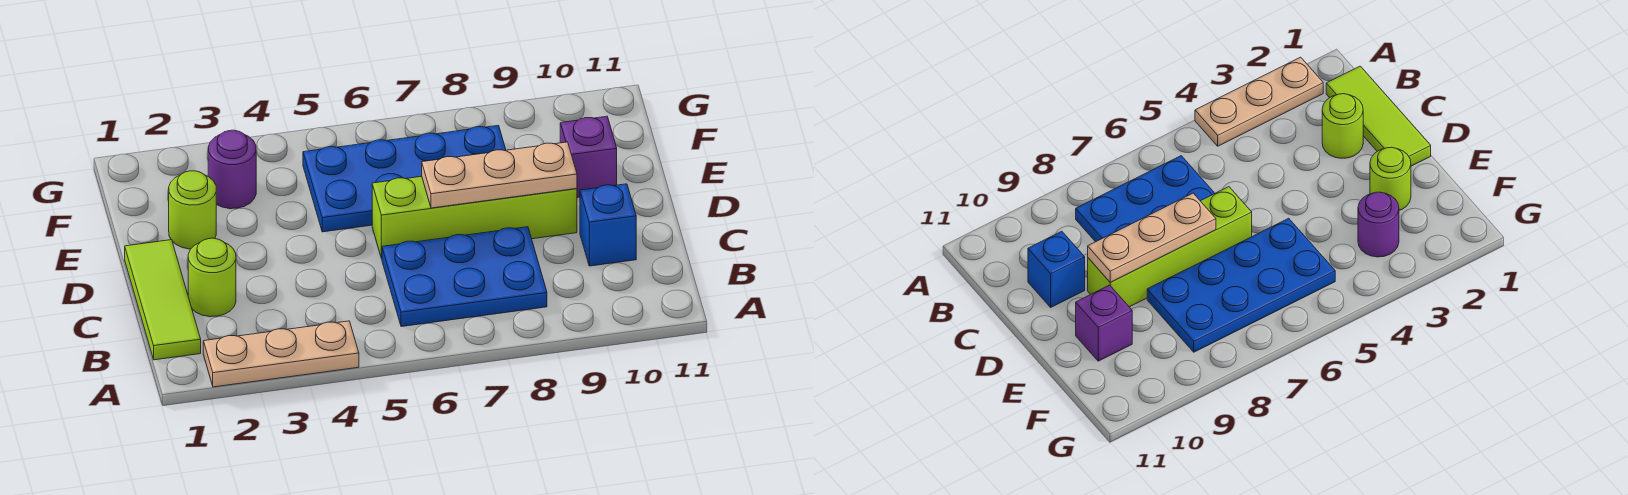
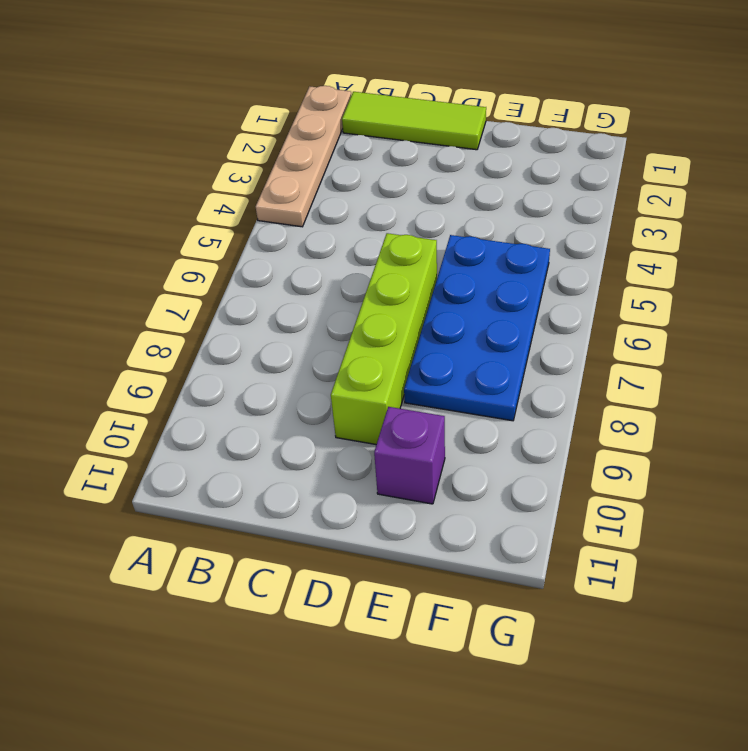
tan 1x4 plate [256,86,351,227] -> tan 1x3 plate [203,321,359,387]
none -> blue 2x3 plate [382,227,547,327]
none -> lime 1x1 round brick [188,238,236,317]

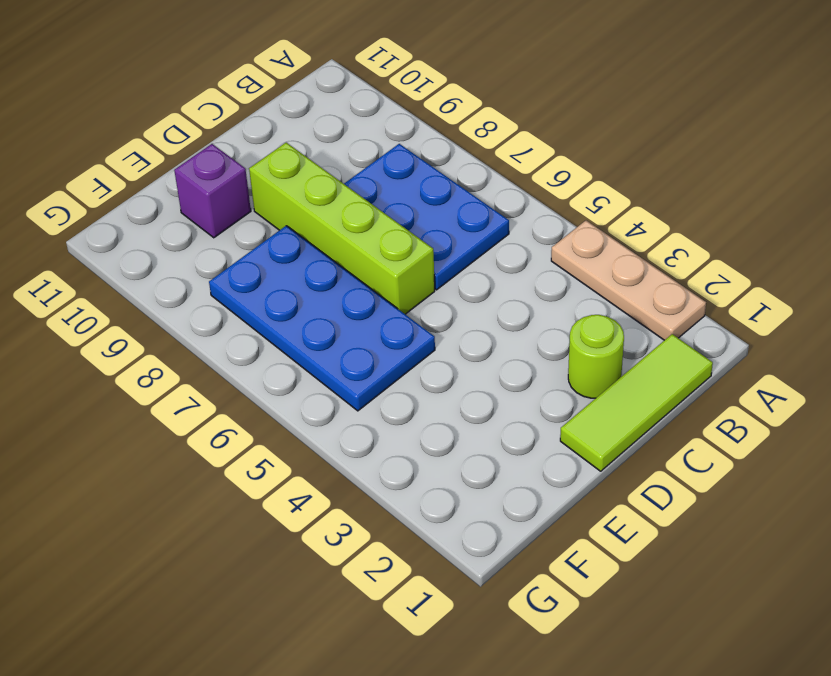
none -> blue 1x1 brick [580,184,636,266]
none -> lime 1x1 round brick [169,171,216,249]

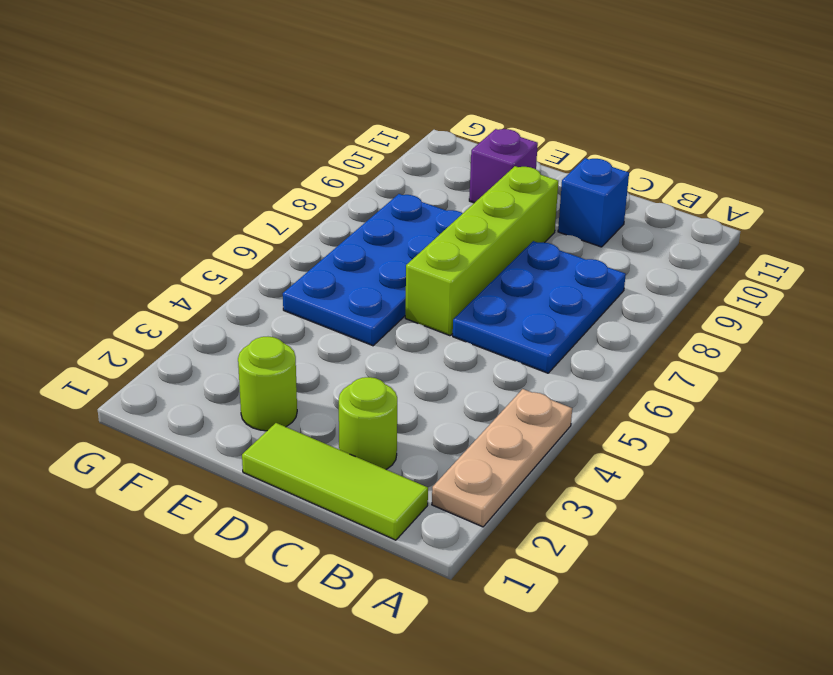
none -> purple 1x1 round brick [208,130,256,209]
none -> tan 1x3 plate [422,142,577,208]

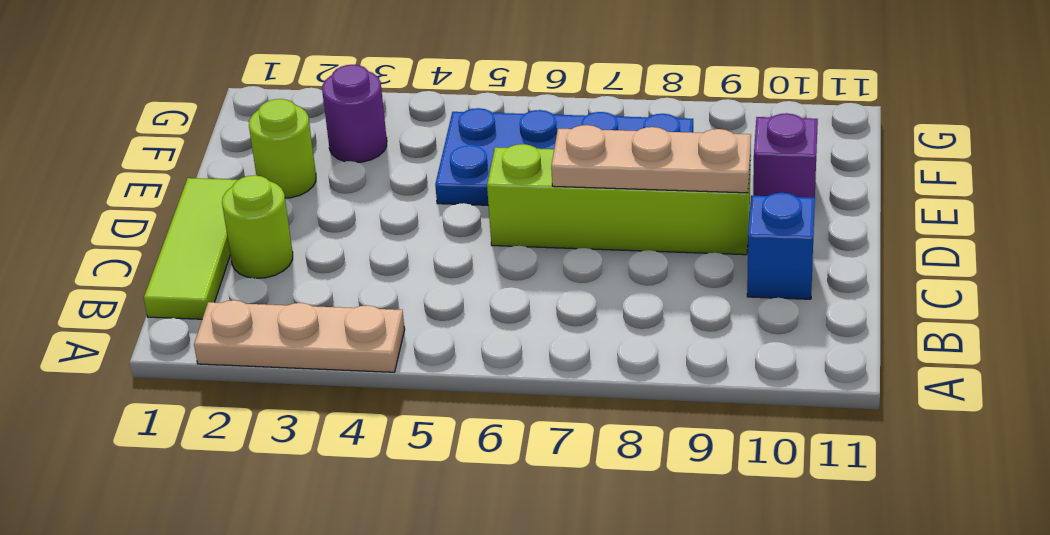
none -> blue 2x3 plate [382,227,547,327]

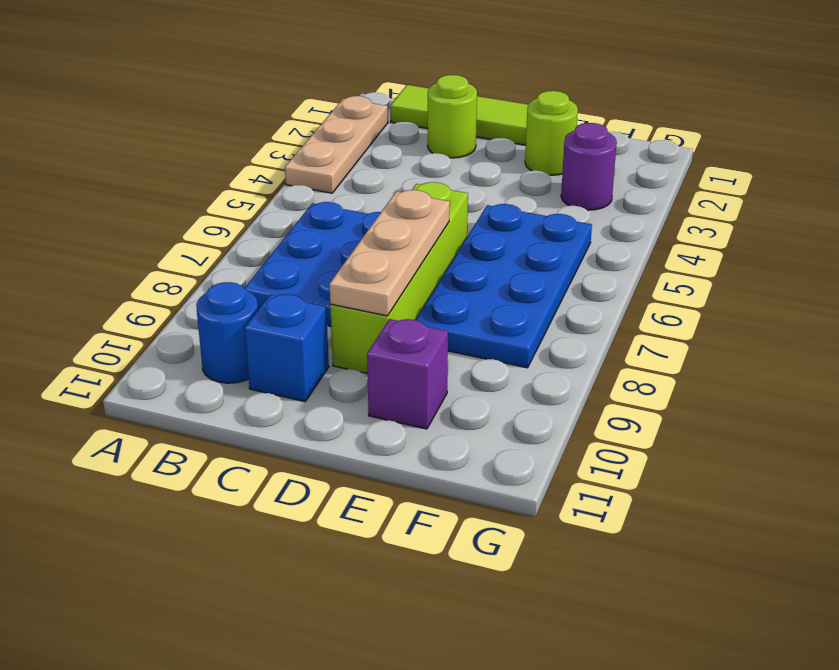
blue 1x1 round brick [196,282,258,383] -> none

